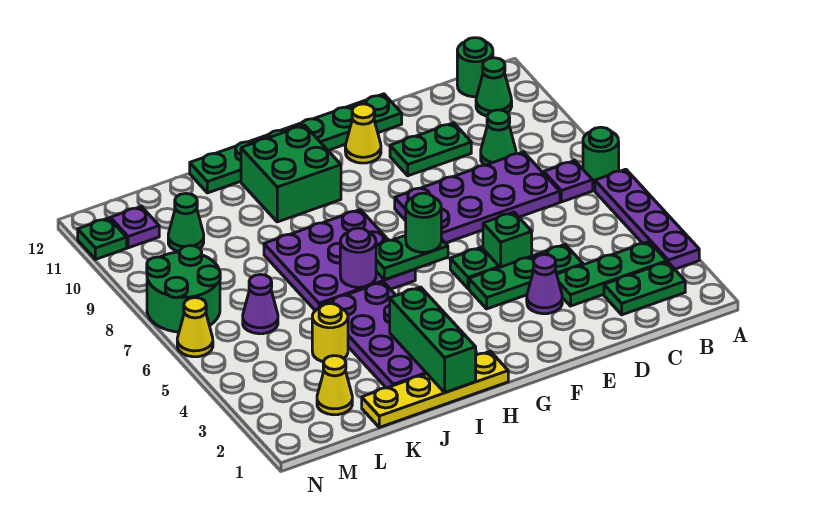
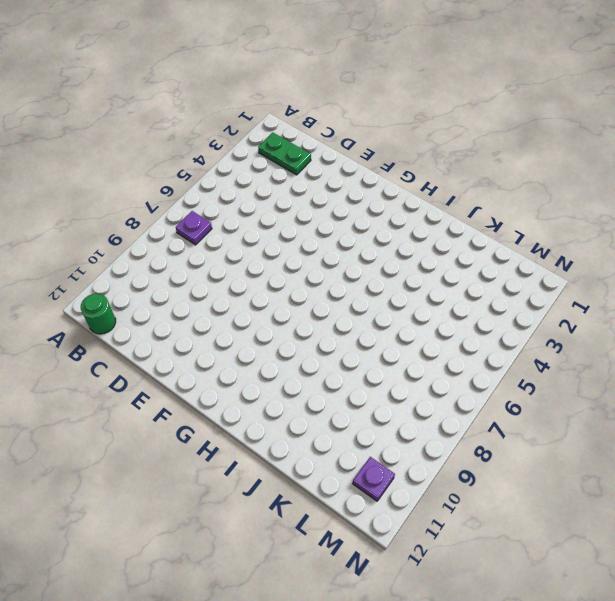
none -> purple 1x4 plate [595,169,699,269]
none -> green 1x1 round brick [583,127,619,186]
none -> green 1x3 plate [557,242,667,306]
none -> green 1x1 cone [476,58,512,116]

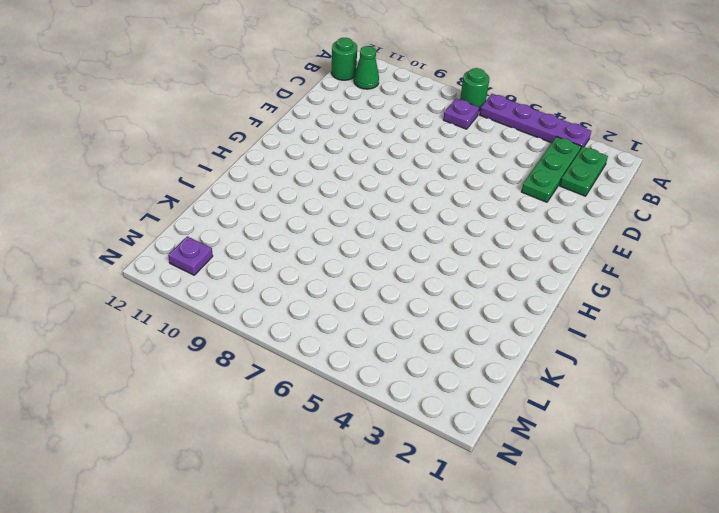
none -> purple 2x4 plate [395,152,560,243]
none -> green 1x1 cone [481,110,516,165]
none -> green 1x3 plate [469,245,583,309]
none -> green 1x2 plate [390,123,471,176]

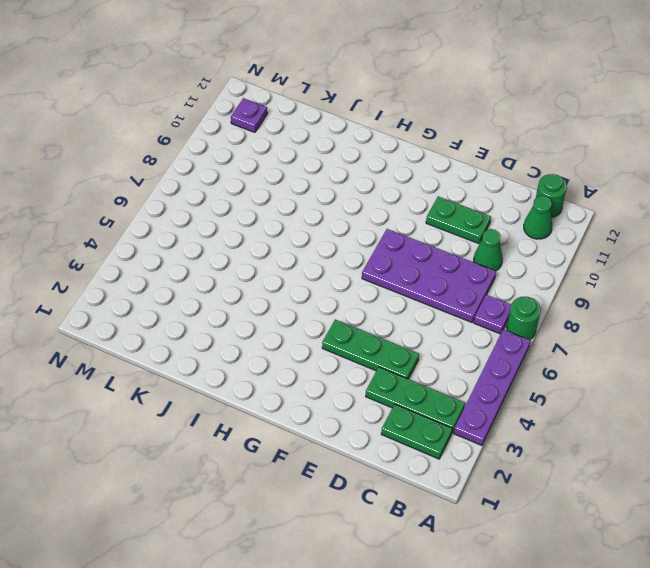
none -> purple 1x1 cone [527,255,562,314]
none -> green 1x1 brick [483,212,532,268]
none -> green 1x6 plate [190,94,402,193]
none -> green 1x1 plate [450,247,499,289]

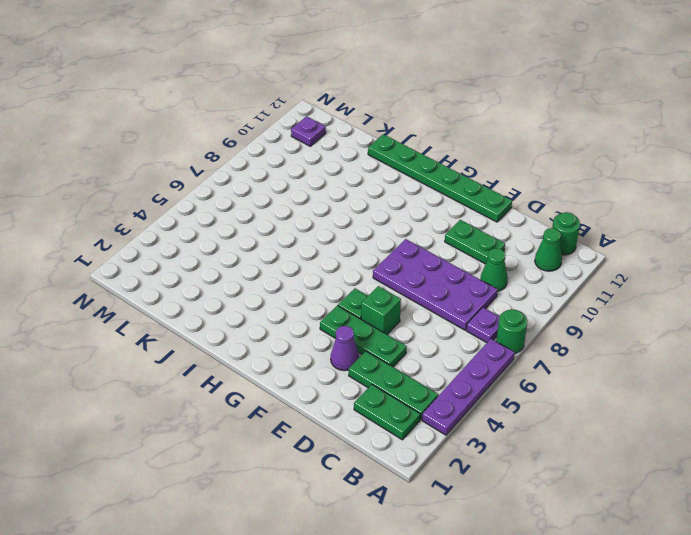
none -> yellow 1x1 cone [345,104,381,163]
none -> yellow 1x4 plate [362,351,508,427]
none -> purple 3x3 plate [264,210,415,311]
none -> green 2x2 brick [241,125,341,222]

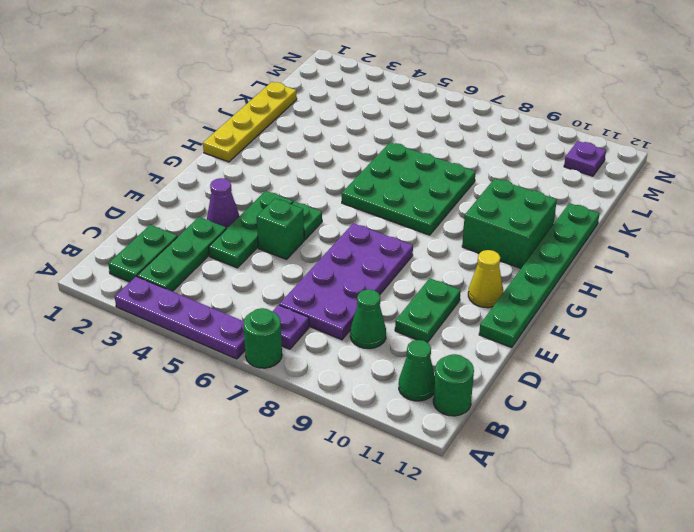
green 3x3 plate [342,142,476,235] -> purple 3x3 plate [264,210,415,311]
none -> purple 2x4 plate [320,282,427,388]
none -> yellow 1x1 round brick [312,303,348,362]
none -> yellow 1x1 cone [317,356,352,415]
none -> purple 1x1 cone [243,274,278,334]

